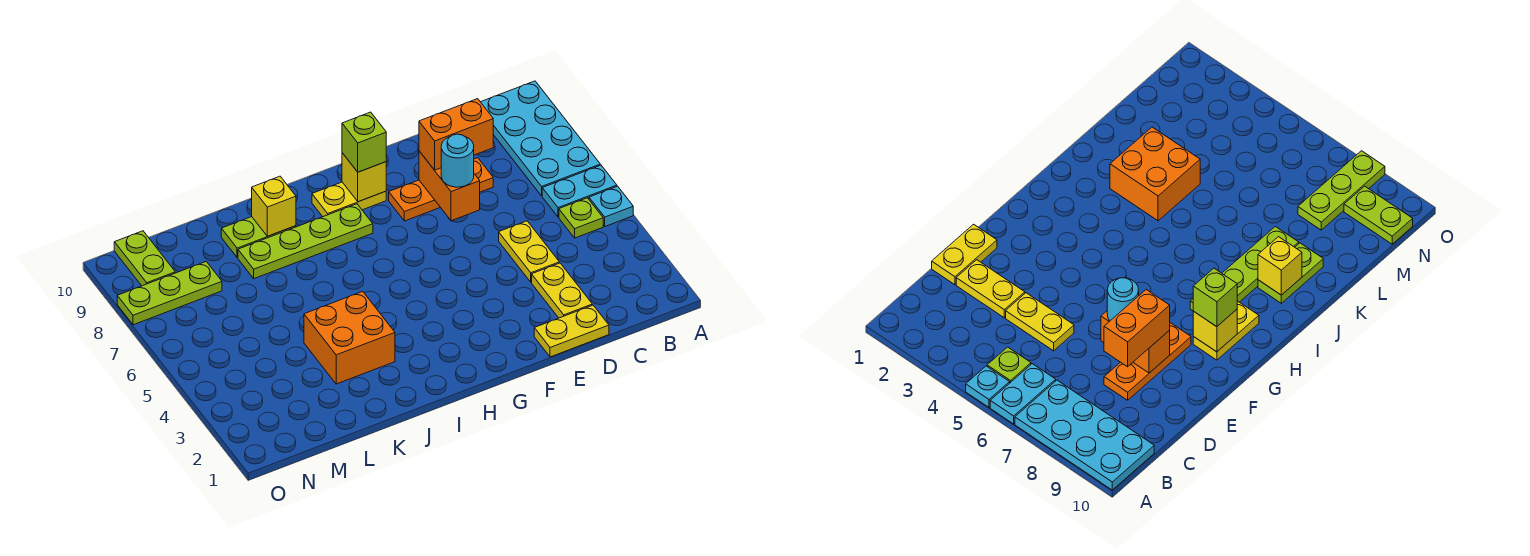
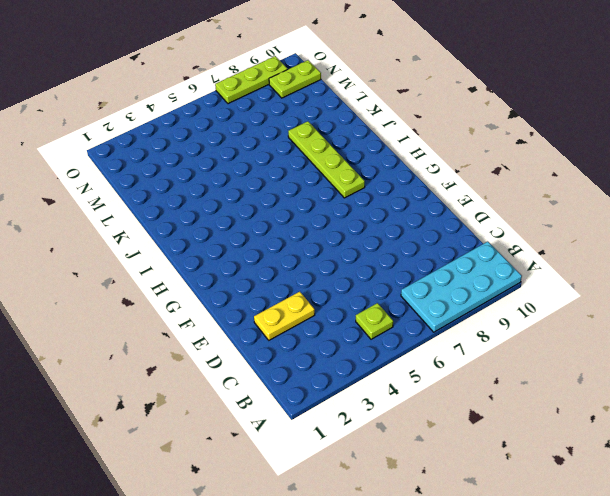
lime 1x3 plate [215,56,288,104] -> lime 1x3 plate turned to [117,262,222,325]
none -> cyan 1x1 plate [589,186,633,226]
none -> cyan 1x2 plate [542,165,617,217]
none -> yellow 1x2 plate [534,305,609,357]

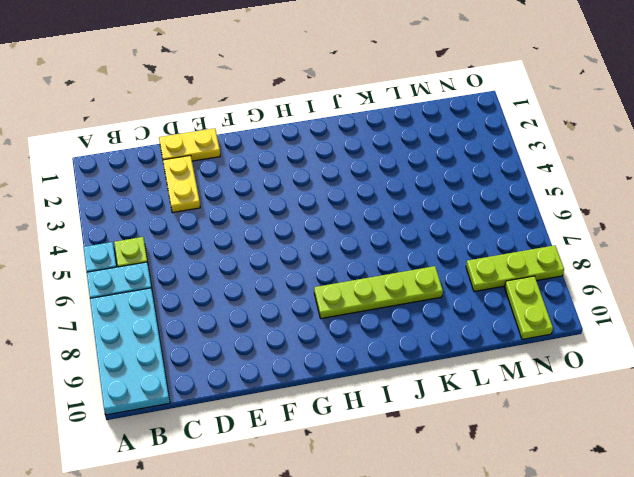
none -> yellow 1x2 plate [499,221,559,282]
none -> orange 1x3 plate [389,158,493,221]
none -> yellow 1x2 plate [312,182,386,217]

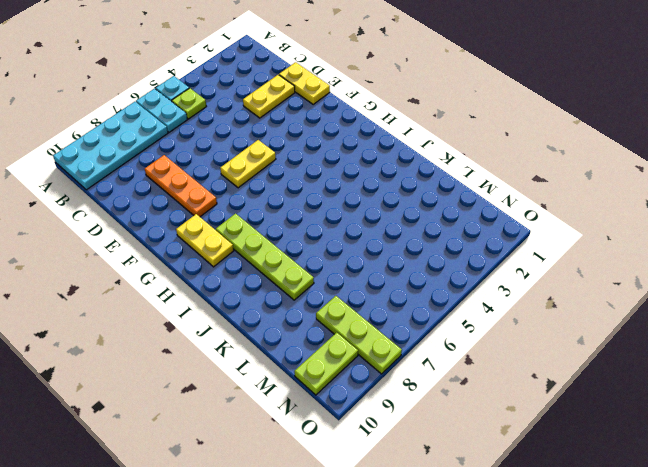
yellow 1x2 plate [220,140,276,188] -> yellow 1x2 plate moved to [499,221,559,282]
none -> orange 2x2 brick [304,291,395,384]
none -> lime 1x2 plate [221,217,296,258]
none -> orange 1x2 brick [419,151,480,221]

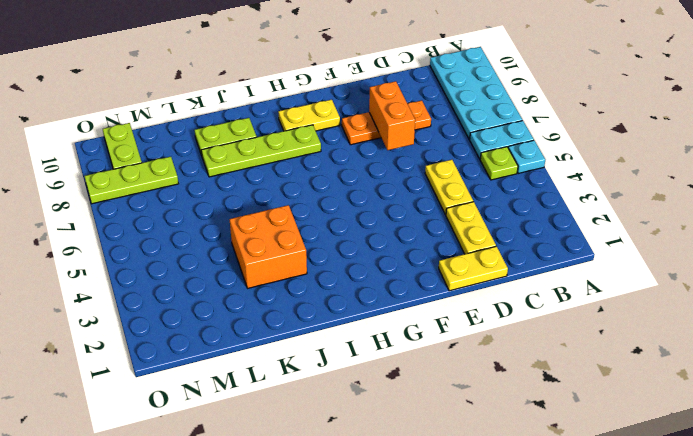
none -> yellow 1x1 brick [342,153,386,202]
none -> yellow 1x1 brick [252,176,296,236]
none -> orange 1x2 brick [419,99,493,170]

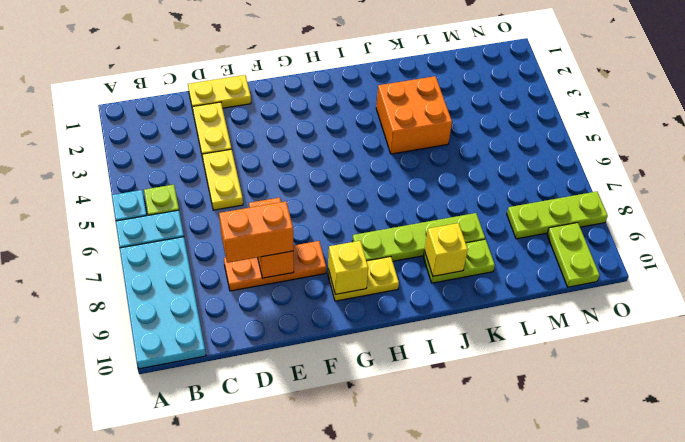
none -> cyan 1x1 round brick [441,134,474,187]
none -> lime 1x1 brick [342,112,386,172]

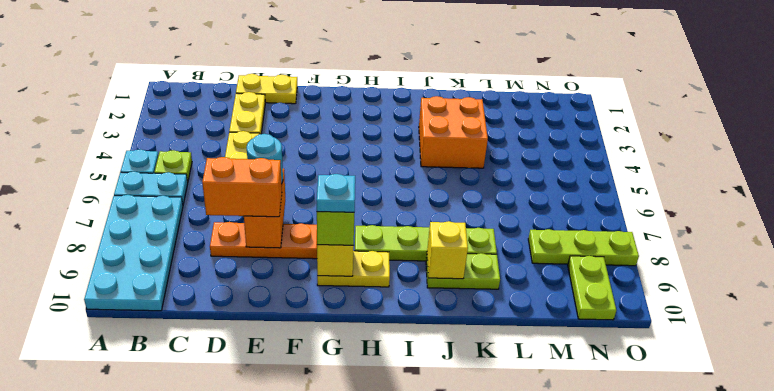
cyan 1x1 plate [317,174,355,212] -> none

